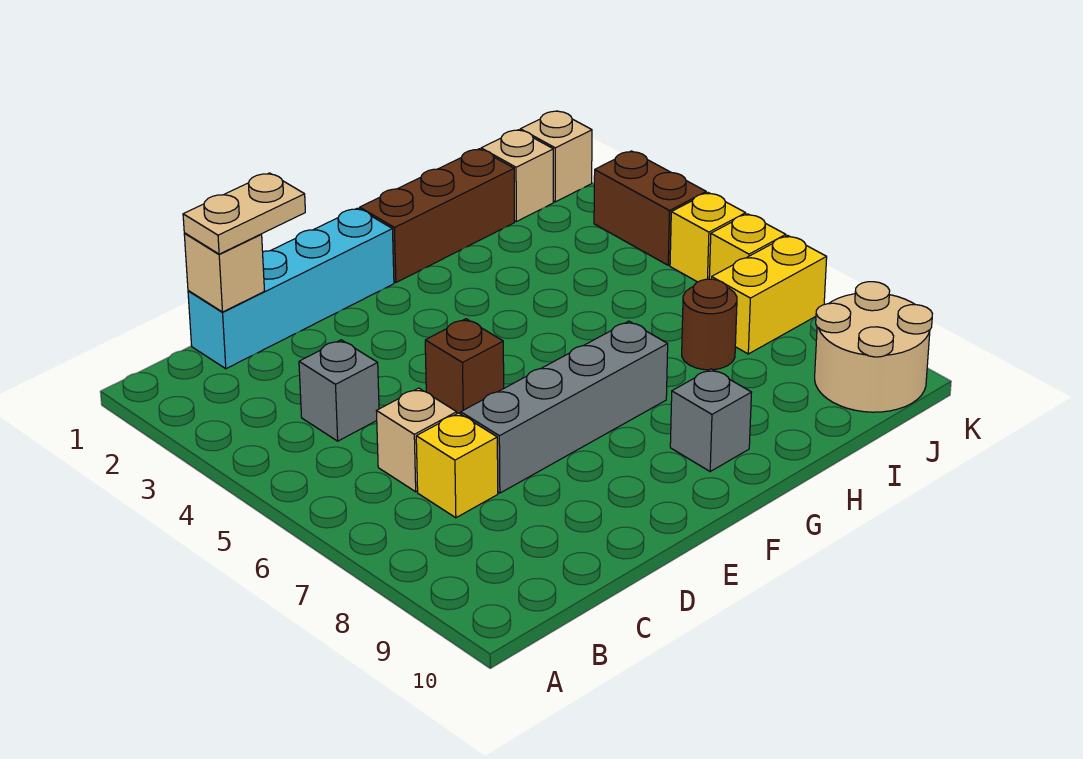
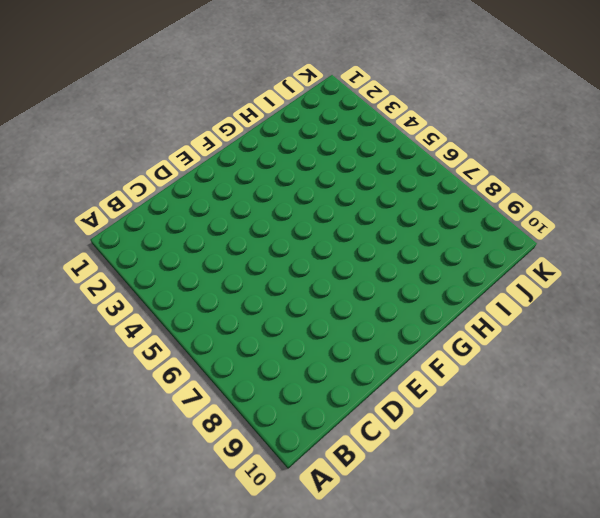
none -> cyan 1x4 brick [188,208,394,369]
none -> grey 1x1 brick [299,340,379,441]
none -> tan 1x1 brick [377,388,457,492]

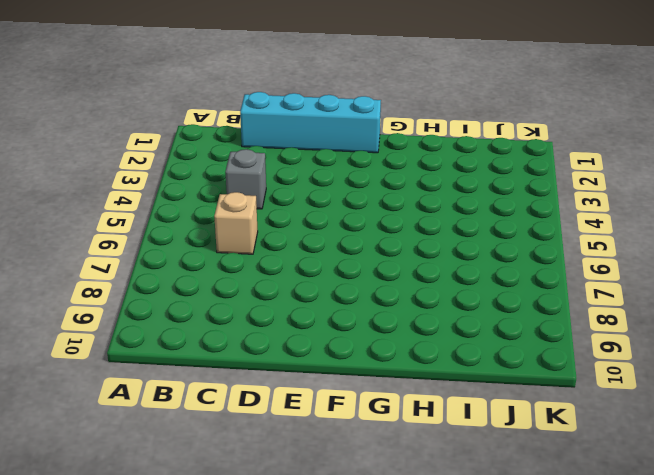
none -> yellow 1x1 brick [416,413,498,518]
none -> grey 1x4 brick [461,321,668,493]
none -> brown 1x1 brick [425,319,504,414]

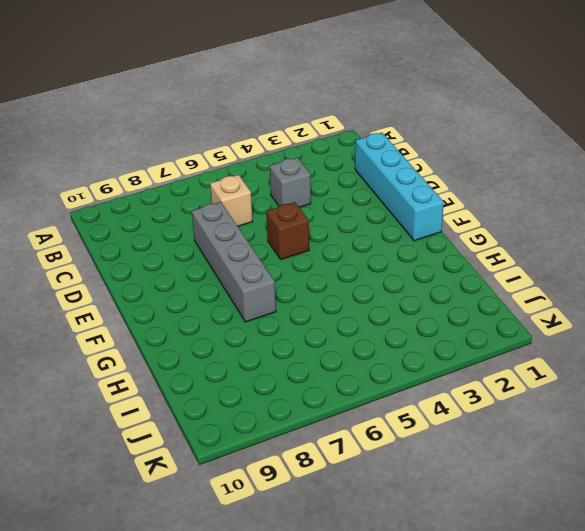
none -> yellow 1x1 brick [416,413,498,518]
none -> brown 1x3 brick [360,149,514,282]
none -> grey 1x1 brick [670,369,752,471]

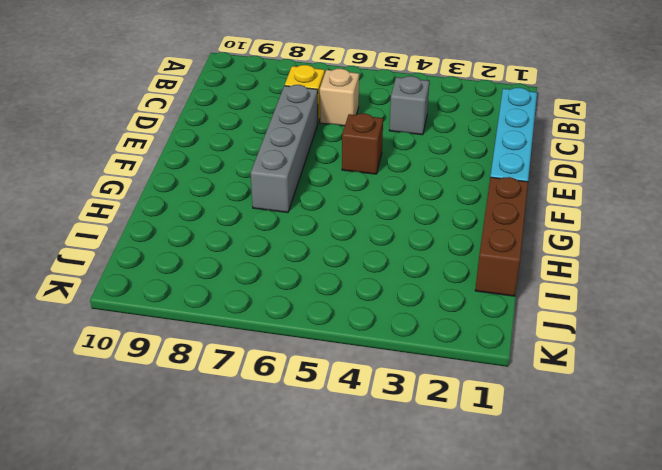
none -> grey 1x1 brick [670,369,752,471]
none -> brown 1x1 round brick [682,279,737,370]
none -> tan 1x1 brick [481,130,553,222]

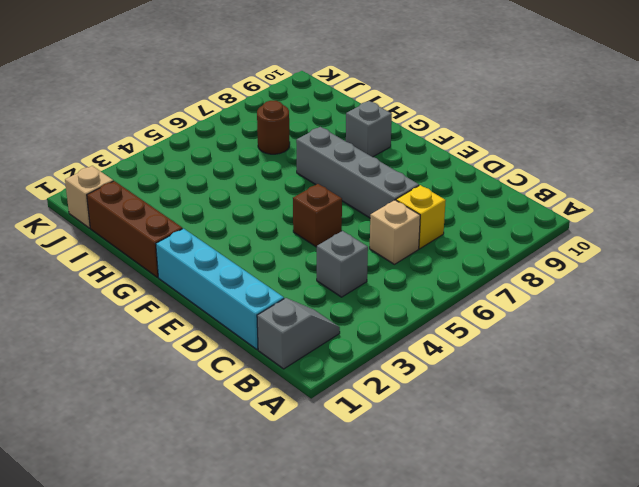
grey 1x2 slope [257,298,340,369] -> none
none -> yellow 1x2 brick [712,236,827,354]
none -> tan 2x2 round brick [815,282,932,412]
none -> tan 1x1 brick [520,111,592,202]

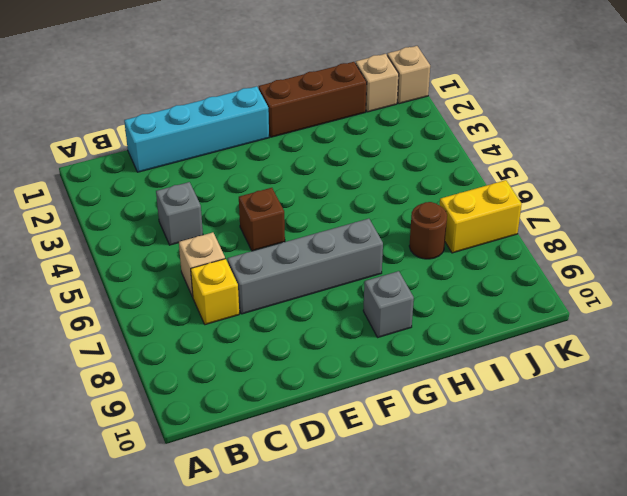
none -> tan 2x2 round brick [815,282,932,412]
none -> brown 1x2 brick [594,151,706,265]
none -> yellow 1x1 brick [670,193,746,282]

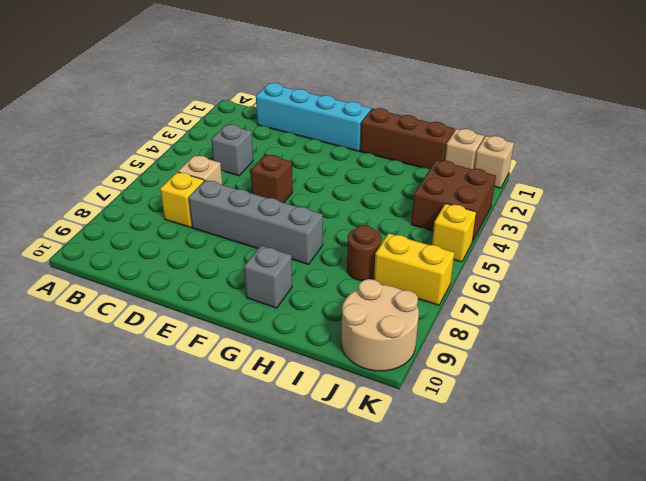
brown 2x2 brick [411,160,496,242] -> brown 1x2 brick [594,151,706,265]
none -> yellow 1x1 brick [709,214,786,279]
none -> tan 1x1 brick [184,233,264,312]
none -> tan 1x2 plate [183,173,305,254]

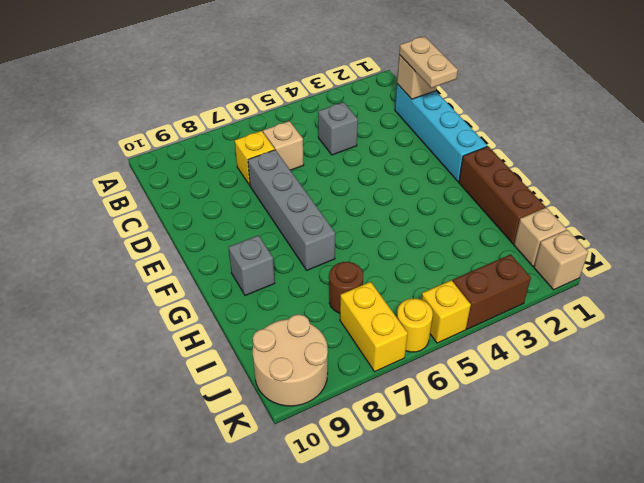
yellow 1x1 round brick [397,299,433,352] -> yellow 1x1 brick [709,214,786,279]
none -> brown 1x1 brick [425,319,504,414]

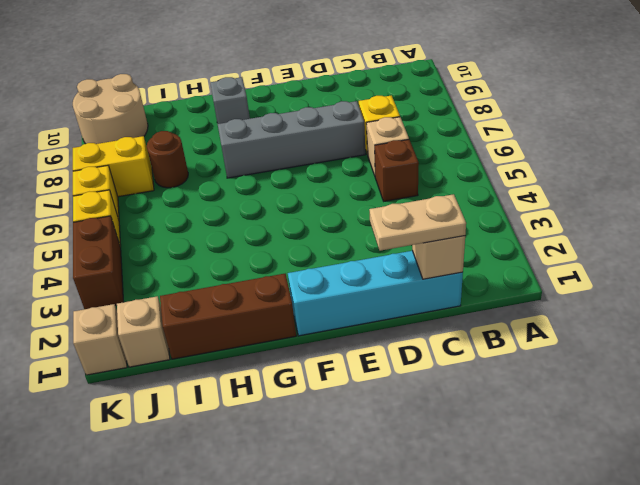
brown 1x1 brick [375,140,419,201] -> brown 1x1 brick moved to [425,319,504,414]
none -> grey 1x1 brick [299,340,379,441]

